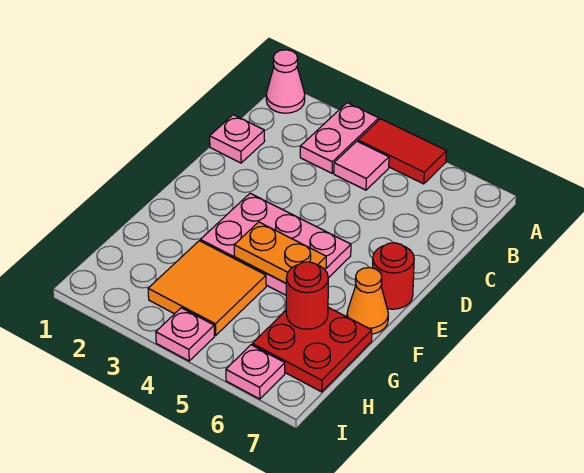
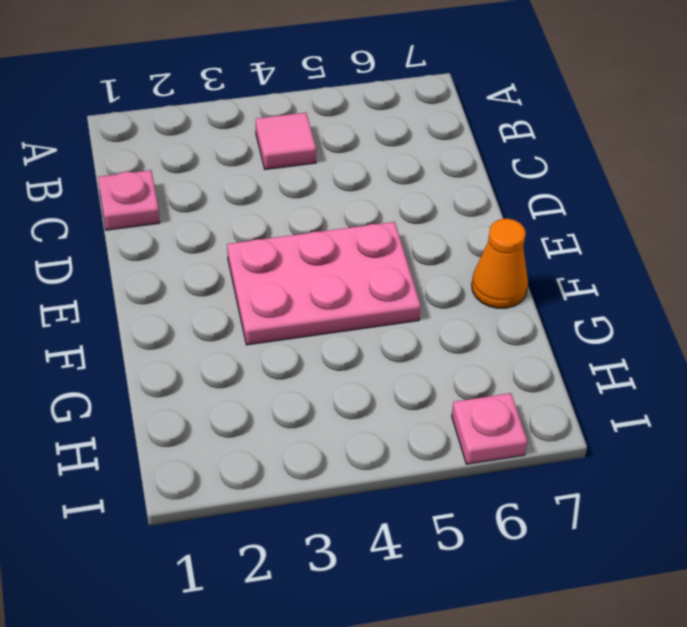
none -> pink 1x1 cone [266,50,305,113]
none -> pink 1x2 plate [300,103,379,173]
none -> red 1x2 tile [358,119,447,184]

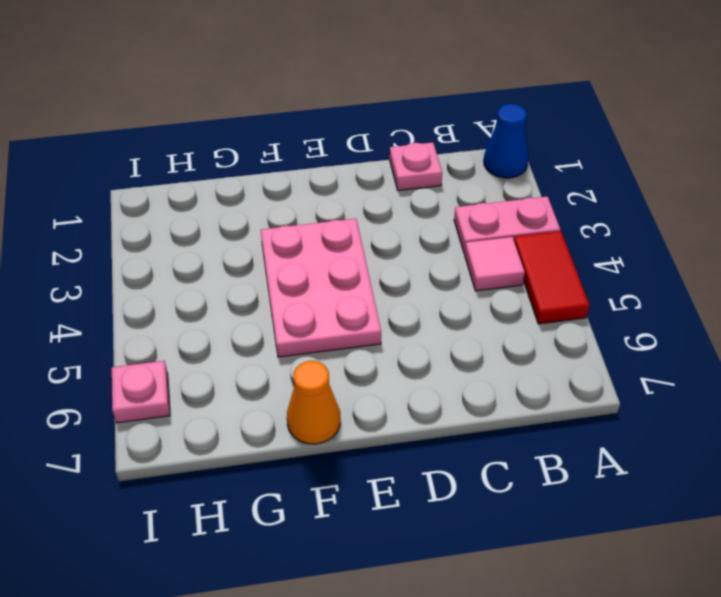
blue 1x1 cone [484,104,528,178] -> pink 1x1 cone [266,50,305,113]
none -> red 1x1 round brick [373,243,414,309]
none -> orange 2x2 tile [148,241,266,335]
none -> red 2x2 plate [252,307,372,392]

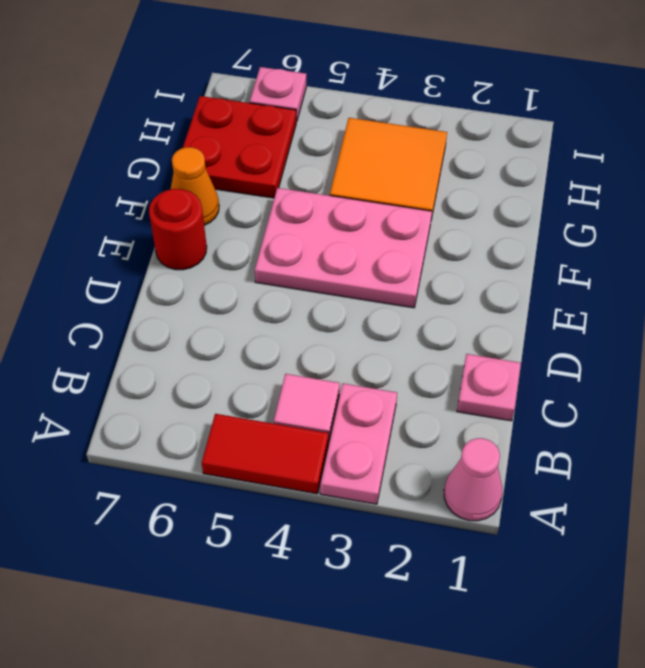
none -> pink 1x1 plate [156,308,214,361]
none -> orange 1x2 plate [234,222,326,283]
none -> red 1x1 round brick [286,262,328,329]

